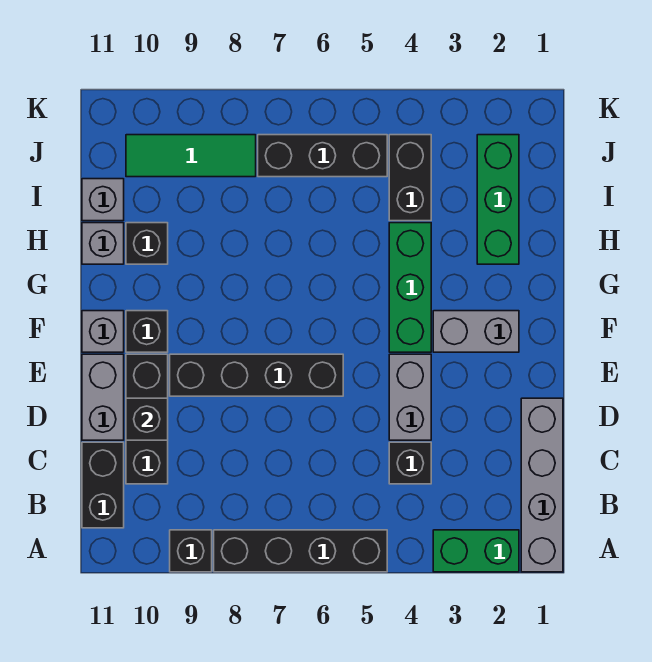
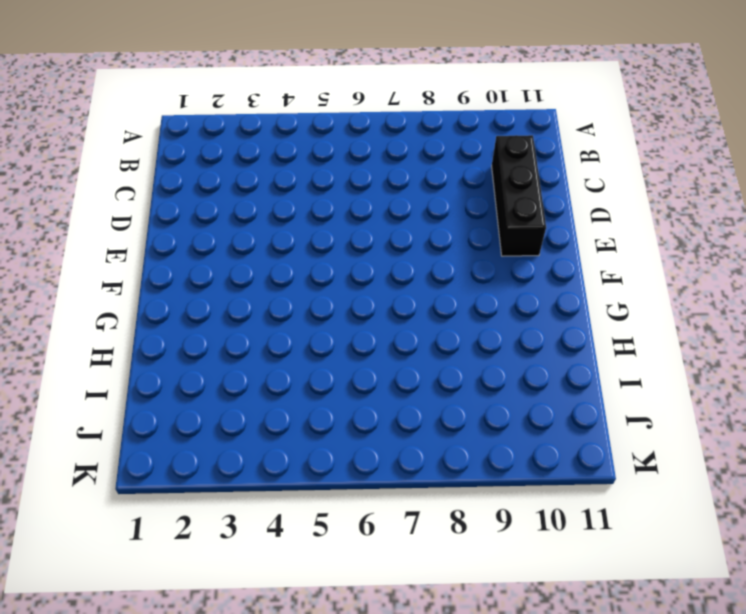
none -> grey 1x4 brick [521,398,563,572]
none -> green 1x2 brick [433,530,519,572]
none -> black 1x4 brick [214,530,387,572]

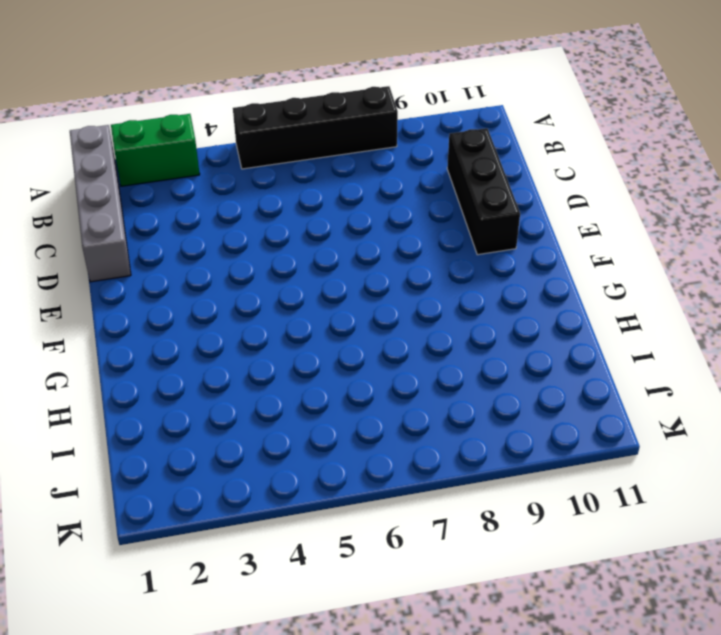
none -> black 1x1 brick [170,530,212,572]
none -> black 1x2 brick [82,442,124,528]
none -> black 1x1 brick [389,442,431,484]

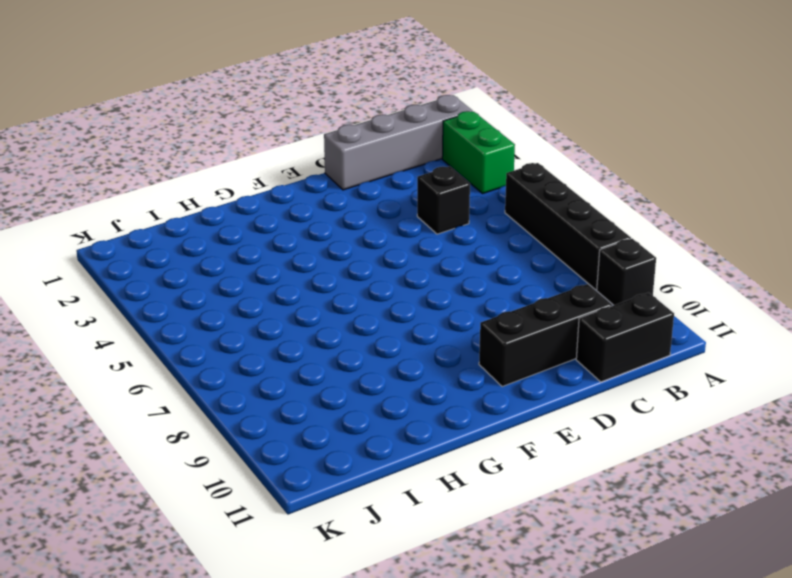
none -> grey 1x2 brick [389,354,431,440]
none -> grey 1x2 brick [82,354,124,440]
none -> black 1x4 brick [170,354,343,396]

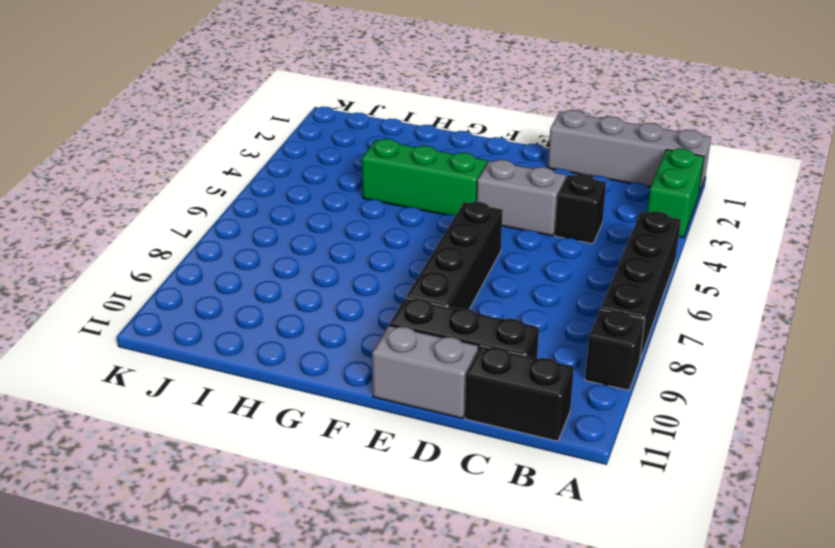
none -> grey 1x2 brick [433,311,519,352]
none -> black 1x1 brick [126,311,168,352]
none -> grey 1x1 brick [82,311,124,352]

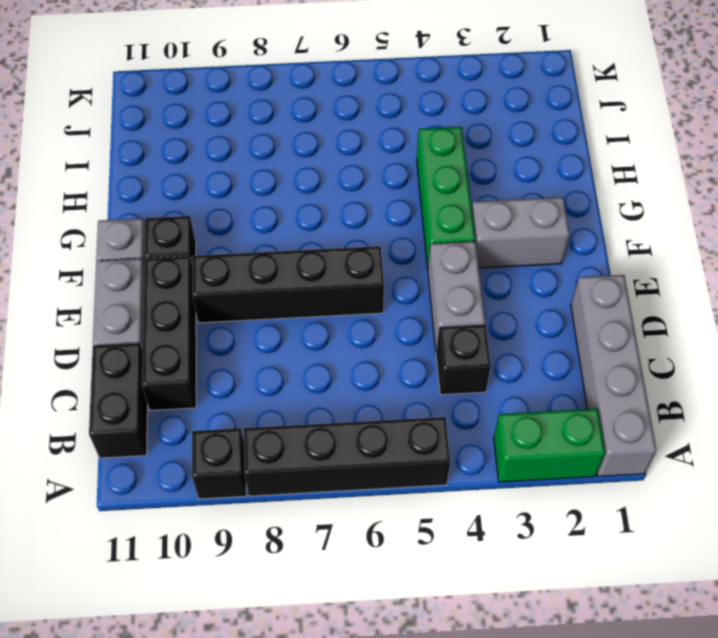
none -> green 1x3 brick [477,135,519,264]
none -> black 1x1 brick [126,223,168,264]
none -> grey 1x1 brick [82,223,124,264]

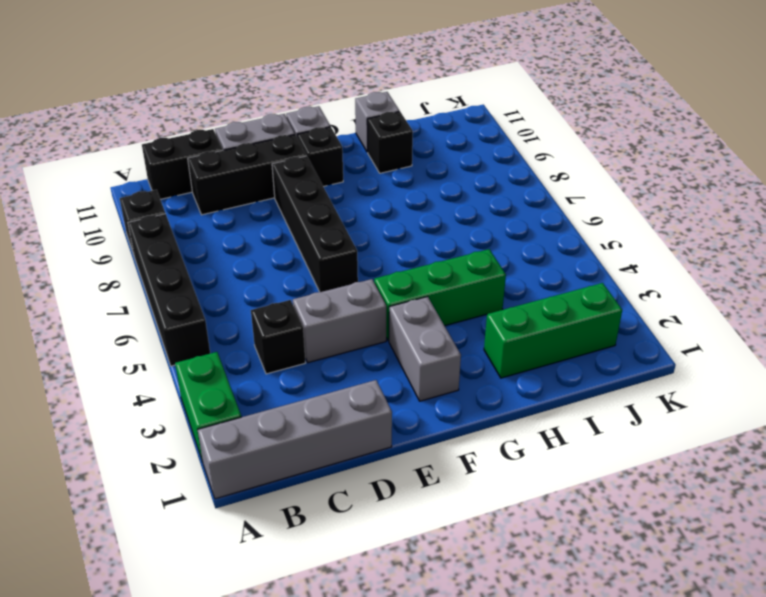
none -> black 1x2 brick [389,135,431,221]
none -> grey 1x1 brick [82,179,124,221]
none -> black 1x3 brick [258,135,387,177]

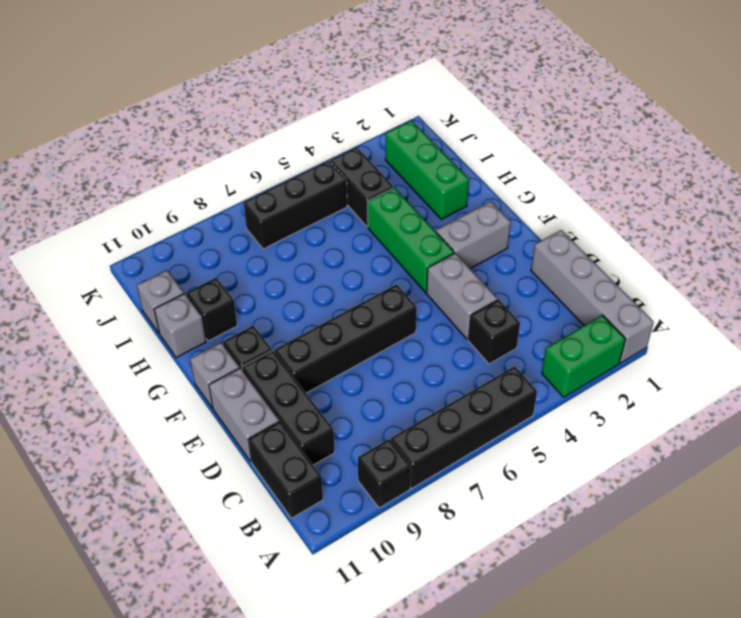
none -> green 1x3 tile [126,135,256,177]
none -> black 1x1 brick [126,398,168,440]

